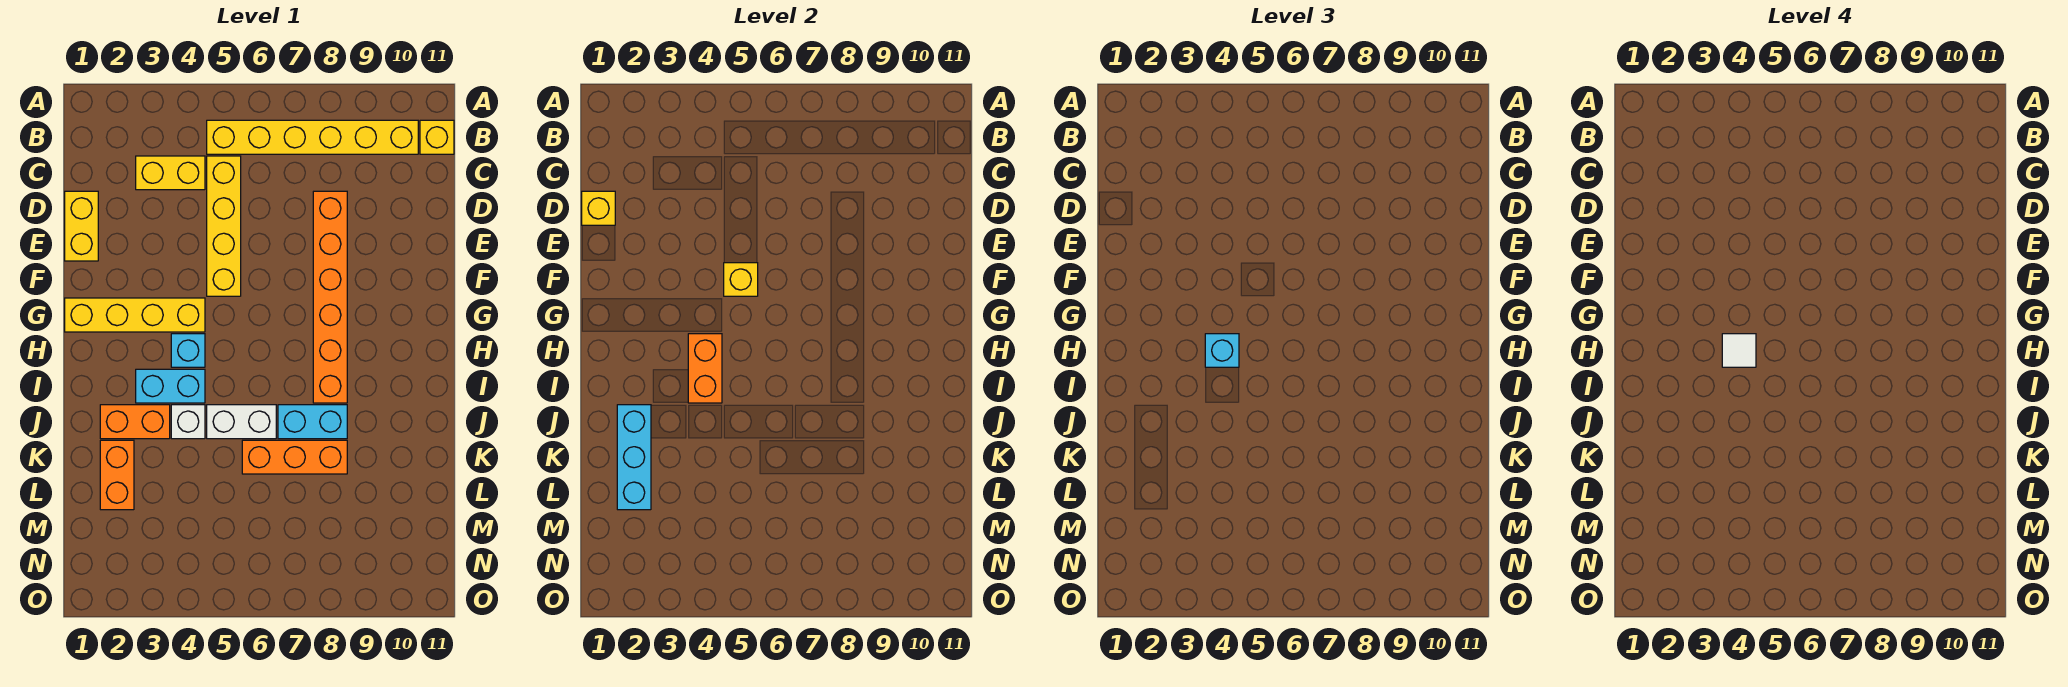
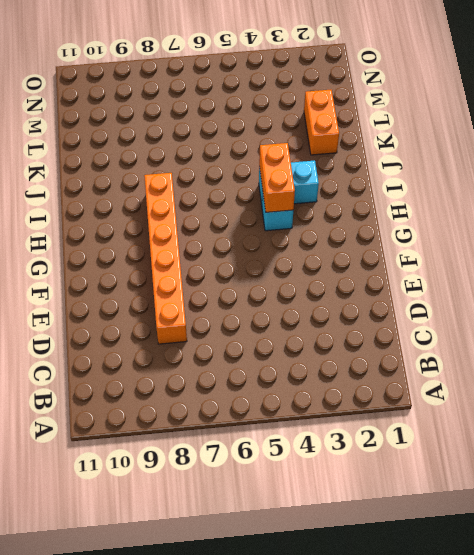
none -> yellow 1x6 brick [207,120,418,154]
none -> yellow 1x1 brick [420,120,454,154]
none -> yellow 1x2 brick [136,156,205,190]

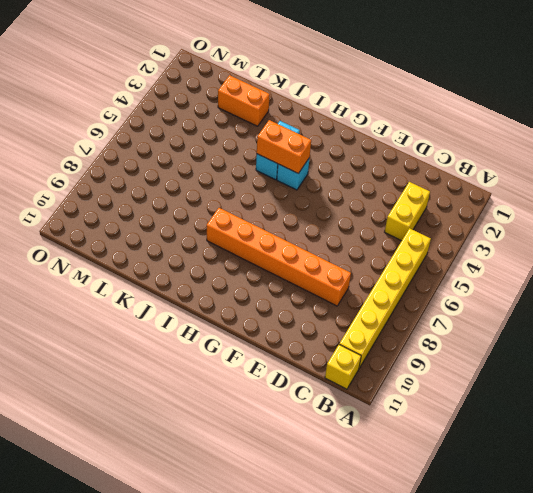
none -> yellow 1x4 brick [207,156,241,296]
none -> yellow 1x2 brick [65,191,98,261]
none -> yellow 1x4 brick [65,298,205,332]

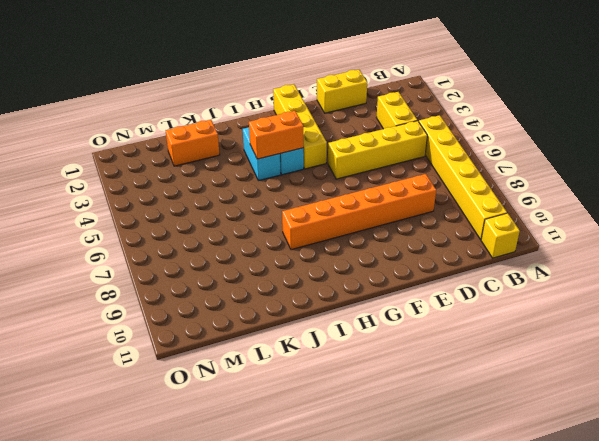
none -> orange 1x2 brick [100,405,170,439]
none -> white 1x1 brick [171,405,205,439]
none -> white 1x2 brick [207,405,276,439]

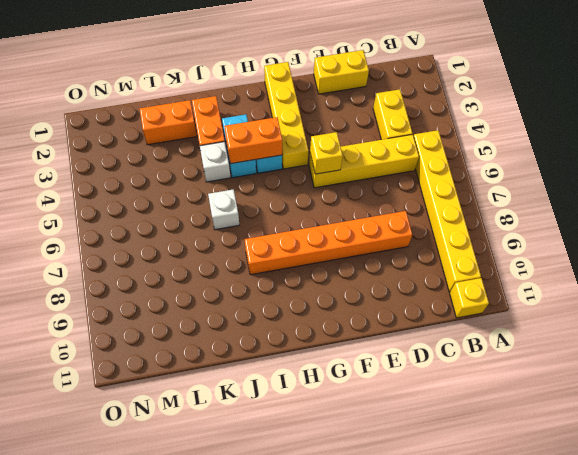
white 1x1 brick [208,189,239,230] -> white 1x2 brick [207,405,276,439]
none -> cyan 1x2 brick [278,405,347,439]
none -> orange 1x3 brick [242,440,347,474]
none -> yellow 1x1 brick [582,191,615,225]

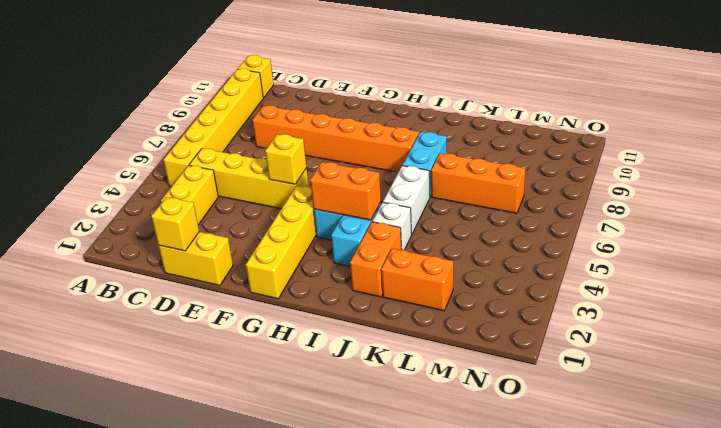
orange 1x3 brick [431,153,526,213] -> orange 1x3 brick turned to [242,440,347,474]
none -> cyan 1x3 brick [617,405,651,510]
none -> cyan 1x1 brick [1205,334,1239,367]
none -> white 1x1 tile [1722,334,1756,367]

